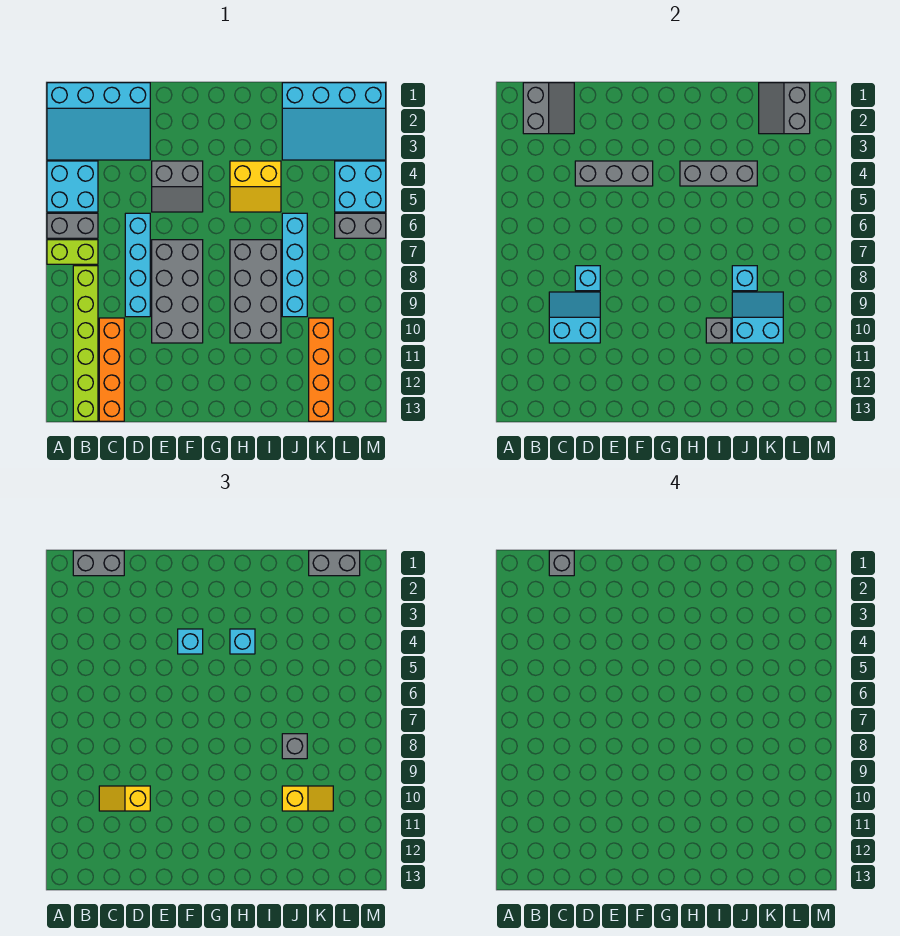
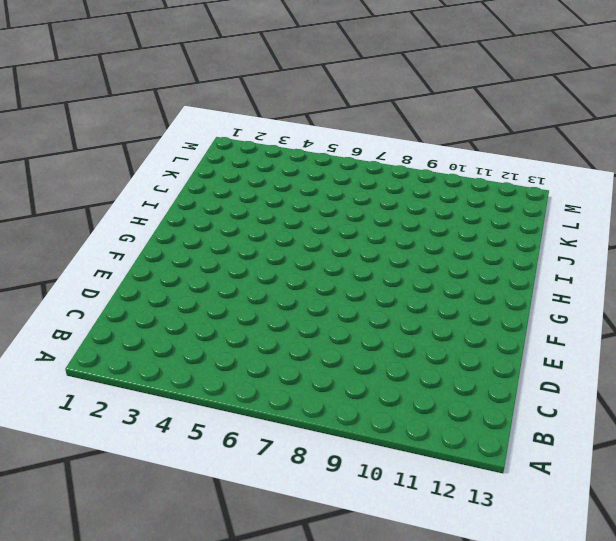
none -> cyan 3x4 slope [47,83,150,160]
none -> cyan 2x2 brick [47,161,98,212]
none -> grey 1x2 brick [47,213,98,238]
none -> lime 1x2 brick [47,240,98,264]

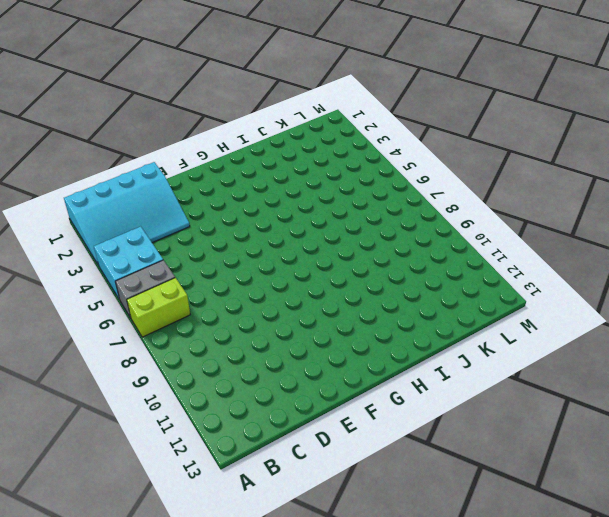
none -> lime 1x6 brick [73,266,98,421]
none -> orange 1x4 brick [99,318,124,421]
none -> cyan 1x4 brick [125,213,150,317]
none -> grey 2x2 slope [152,161,203,212]

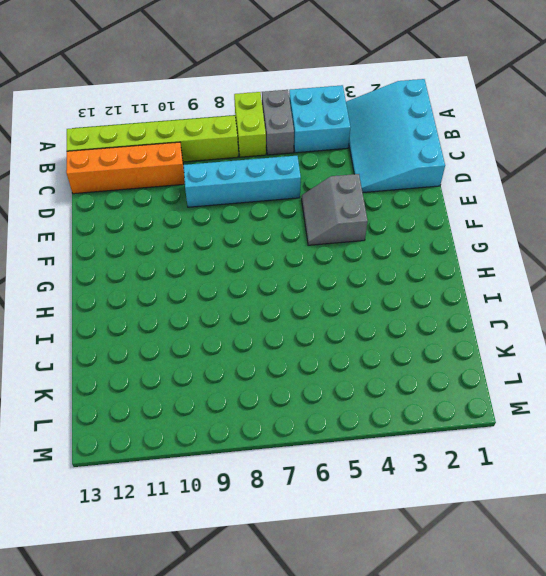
none -> grey 2x4 brick [152,240,203,343]
none -> yellow 2x2 slope [230,161,281,212]
none -> grey 2x4 brick [230,240,281,343]
none -> cyan 3x4 slope [282,83,386,160]

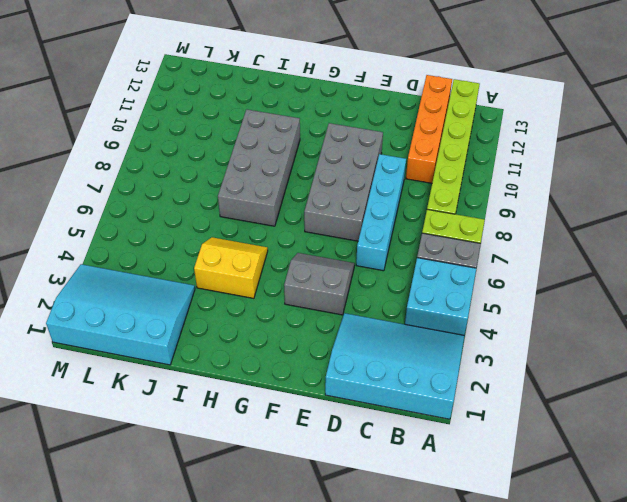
none -> cyan 1x4 brick [282,213,307,317]
none -> orange 1x4 brick [309,318,333,421]
none -> cyan 2x2 brick [335,161,386,212]
none -> grey 1x2 brick [335,213,386,238]

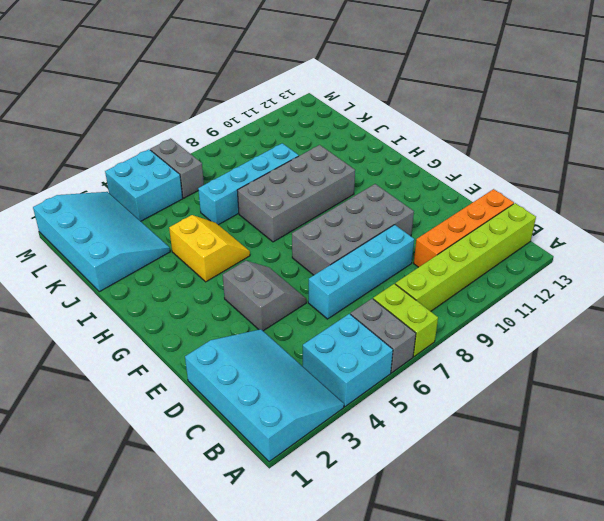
none -> orange 1x4 brick [309,318,333,421]
none -> grey 2x2 slope [523,83,574,134]
none -> cyan 2x2 slope [549,292,600,343]
none -> grey 1x3 brick [575,161,653,186]

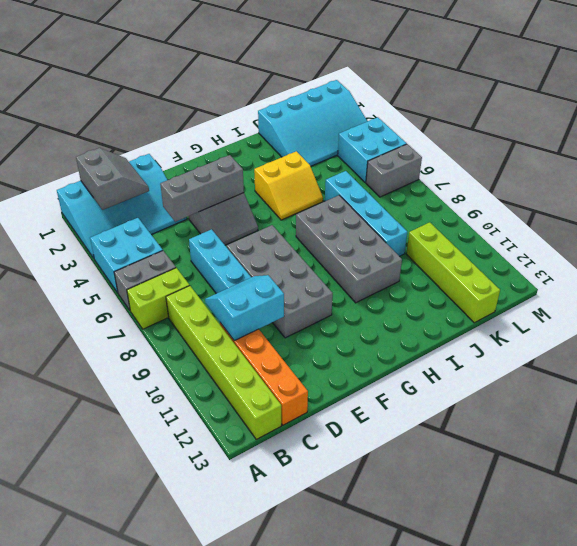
lime 1x4 brick [406,222,500,323] -> orange 1x4 brick [309,318,333,421]
none -> cyan 1x1 brick [575,266,600,291]
none -> grey 1x3 brick [680,161,757,186]
none -> grey 1x1 brick [706,318,731,343]
none -> cyan 1x1 brick [732,266,757,291]

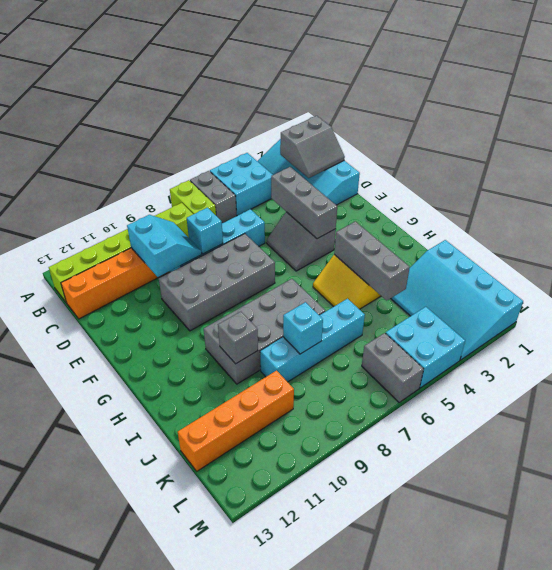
none -> cyan 2x2 slope [732,292,783,343]
none -> grey 2x2 slope [759,83,810,134]
none -> grey 1x2 brick [73,551,124,576]
none -> yellow 1x2 slope [99,786,150,811]

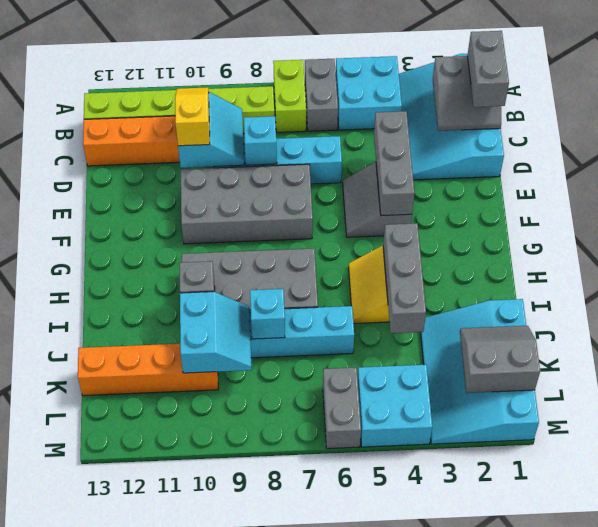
none -> cyan 1x1 brick [178,629,203,654]
none -> cyan 1x1 brick [230,629,255,654]
none -> grey 1x1 brick [282,734,307,759]
none -> yellow 1x2 slope [282,786,333,811]

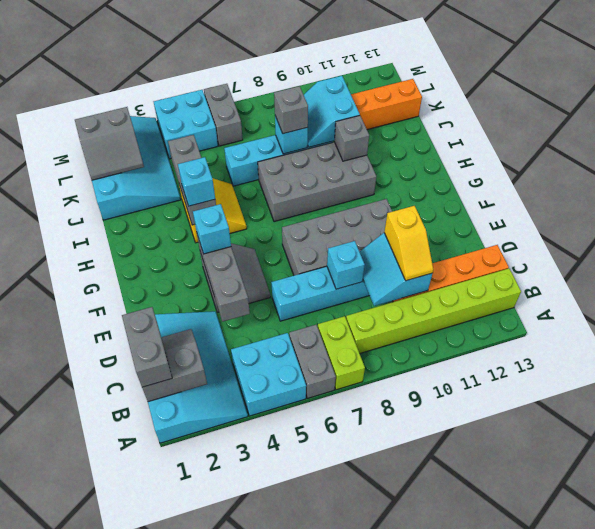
none -> yellow 1x2 slope [282,786,333,811]
none -> grey 1x2 brick [309,551,360,576]
none -> grey 1x1 brick [549,551,574,576]

